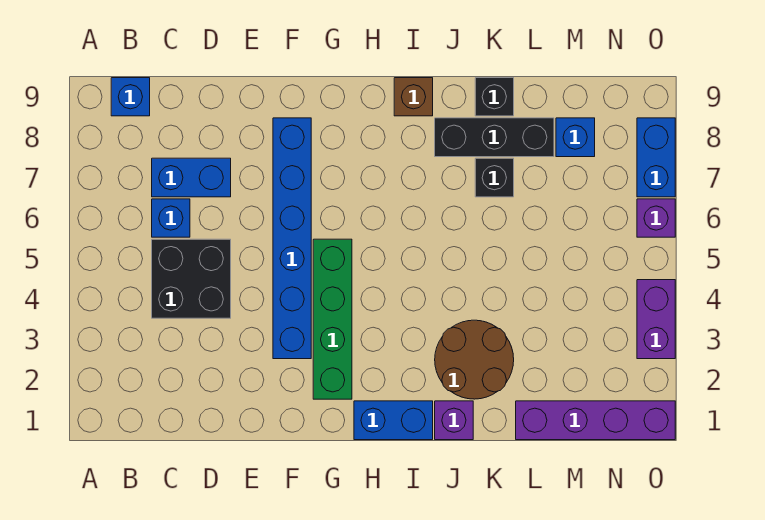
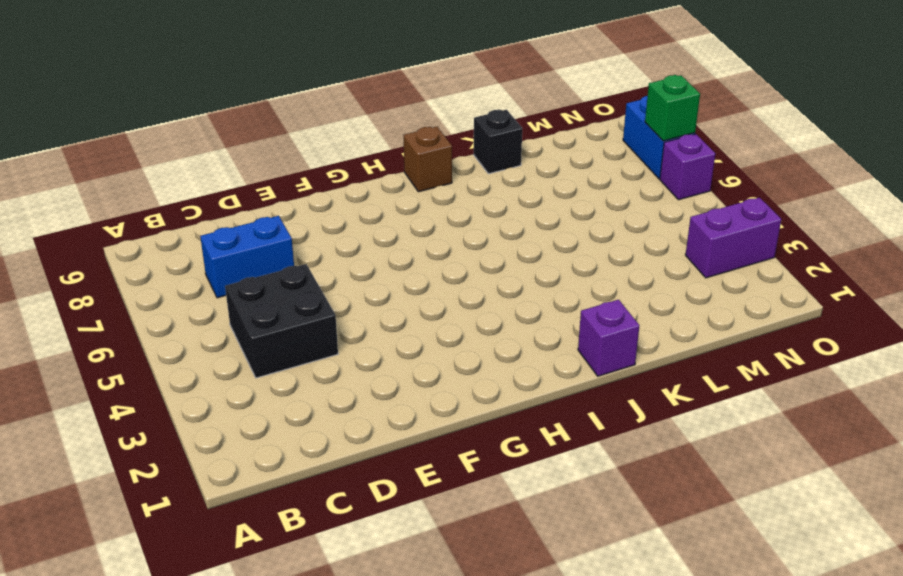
purple 1x2 brick [686,198,781,278] -> purple 1x2 brick turned to [637,280,675,359]
green 1x1 brick [645,75,700,141] -> none
none -> blue 1x1 brick [111,78,150,116]
none -> blue 1x1 brick [152,199,190,237]
none -> blue 1x6 brick [273,118,311,359]

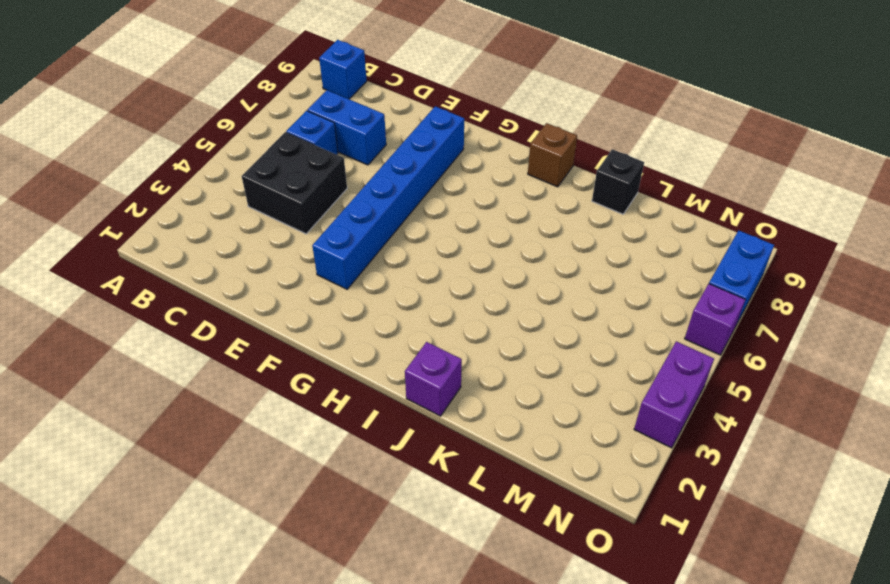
none -> green 1x4 brick [313,239,352,399]
none -> blue 1x2 brick [354,401,433,440]
none -> brown 2x2 round brick [435,320,514,399]

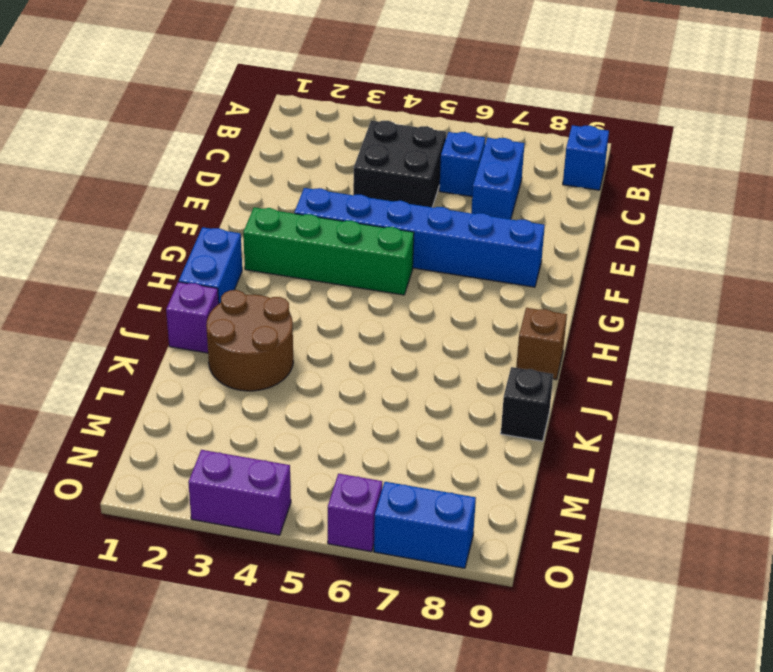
none -> black 1x3 brick [435,118,554,157]
none -> black 1x1 brick [475,158,514,197]
none -> purple 1x4 brick [516,401,675,440]

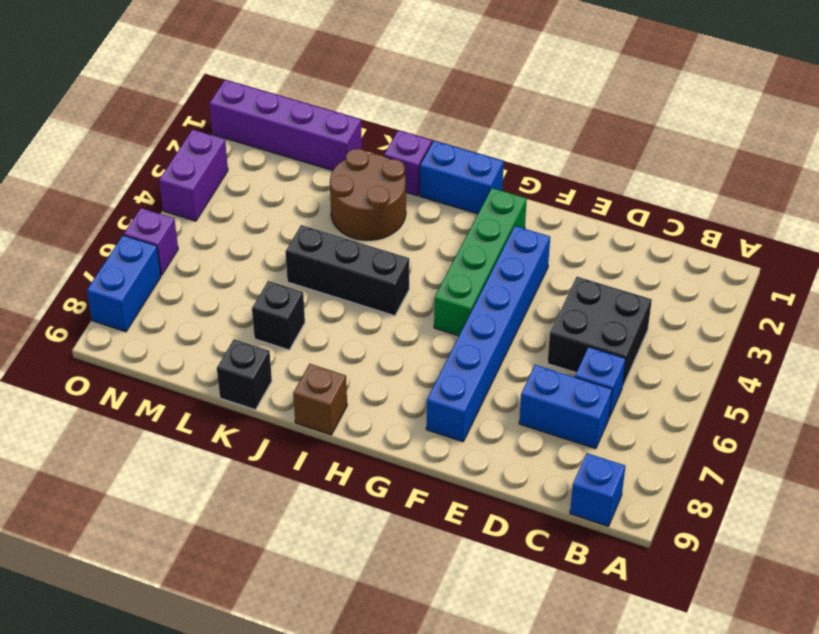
black 1x3 brick [285,225,409,316] -> black 1x3 brick moved to [435,118,554,157]
none -> blue 1x1 brick [556,118,595,157]

